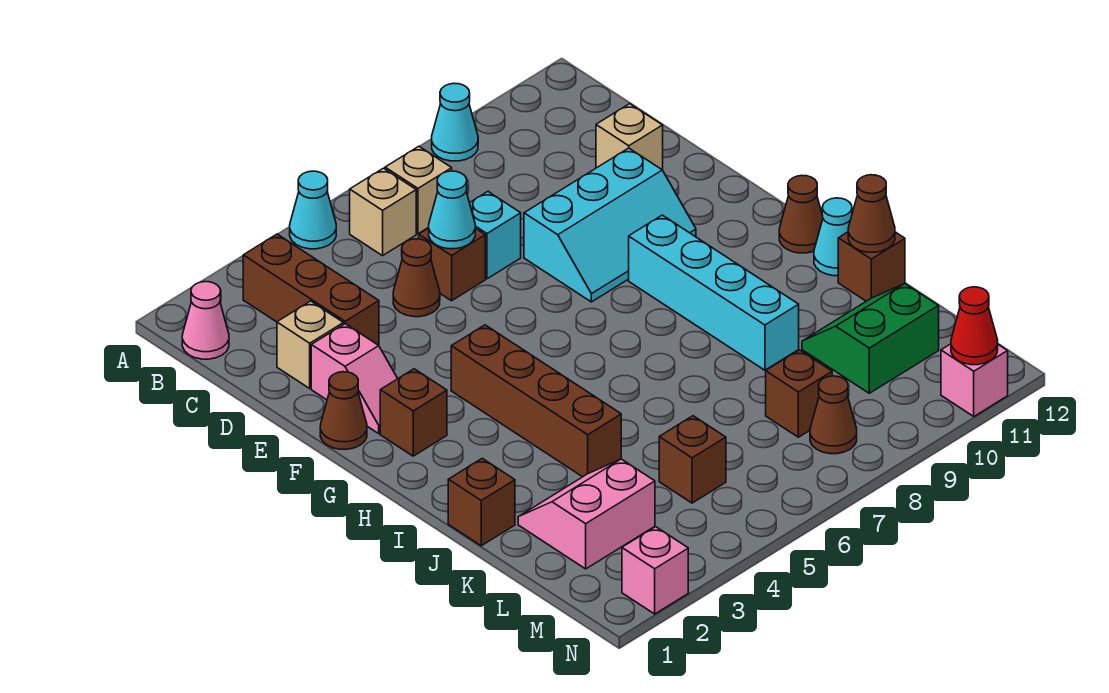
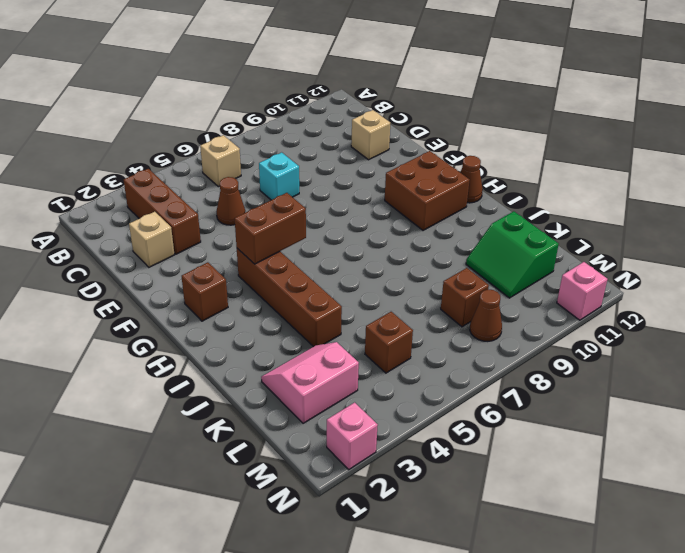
brown 1x2 brick [235,193,306,264] -> none
brown 2x2 brick [385,151,469,230] -> none
green 2x2 slope [466,211,559,298] -> green 2x2 slope turned to [802,284,939,393]
none -> cyan 1x1 cone [290,171,336,249]
none -> cyan 1x1 cone [432,83,478,161]
none -> pink 1x1 cone [182,282,229,359]
none -> tan 1x1 brick [385,146,452,234]

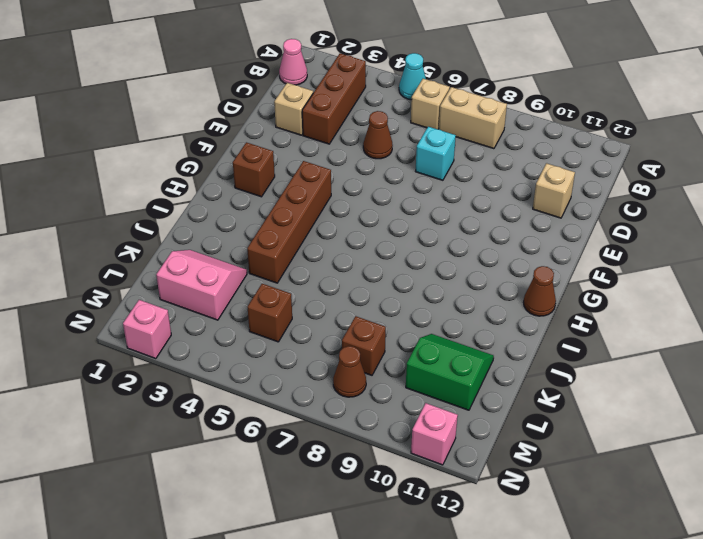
tan 1x2 brick [439,87,507,149] -> tan 1x1 brick [385,146,452,234]
none -> cyan 1x1 cone [432,83,478,161]
none -> brown 1x1 brick [419,228,485,301]
none -> pink 1x2 slope [311,324,398,433]
none -> cyan 2x3 slope [524,148,696,302]

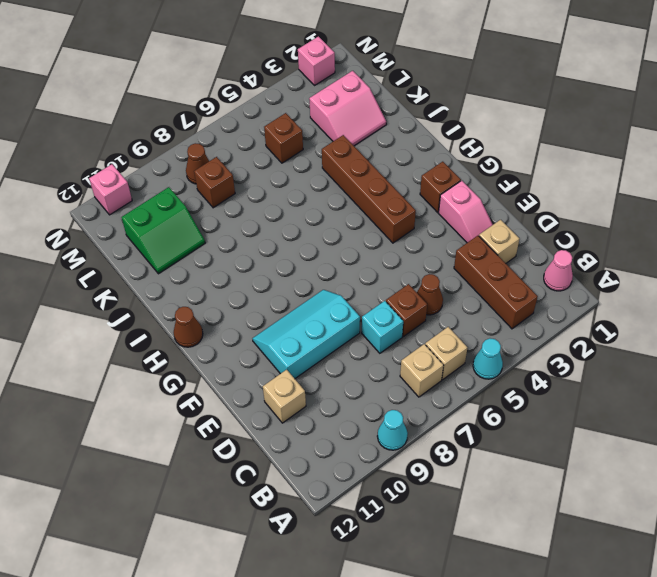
pink 1x2 slope [439,181,493,243] -> pink 1x2 slope turned to [311,324,398,433]
none -> brown 1x1 cone [320,372,367,449]
none -> cyan 1x4 brick [629,215,799,370]
none -> cyan 1x1 cone [814,198,852,276]
none -> brown 1x1 brick [448,458,515,546]

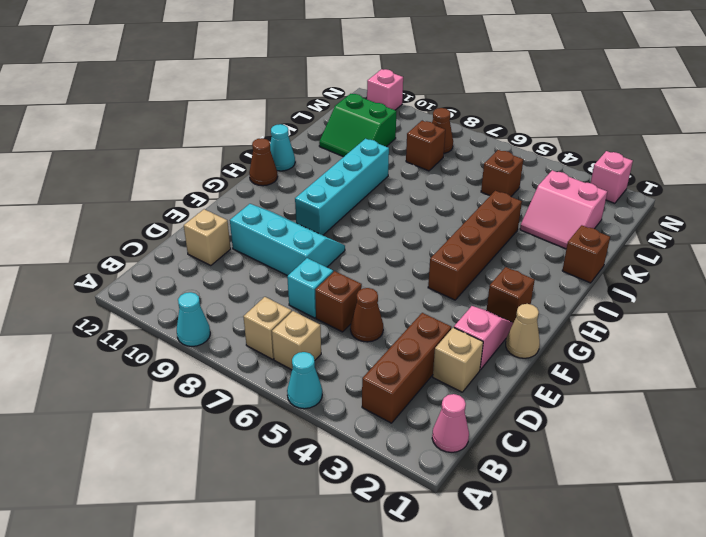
tan 1x1 cone [506,304,540,358] -> brown 1x1 cone [320,372,367,449]
none -> brown 1x1 brick [838,232,905,301]
none -> cyan 1x1 cone [429,171,475,249]
none -> brown 1x1 cone [848,175,895,252]
none -> red 1x1 cone [951,287,998,365]

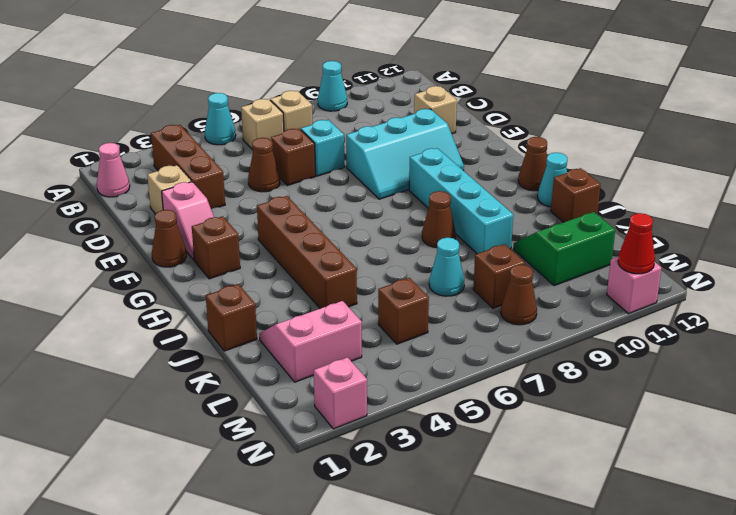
brown 1x1 cone [422,191,456,248] -> brown 1x1 cone moved to [848,175,895,252]
cyan 1x1 cone [429,237,464,296] -> cyan 1x1 cone moved to [429,171,475,249]

